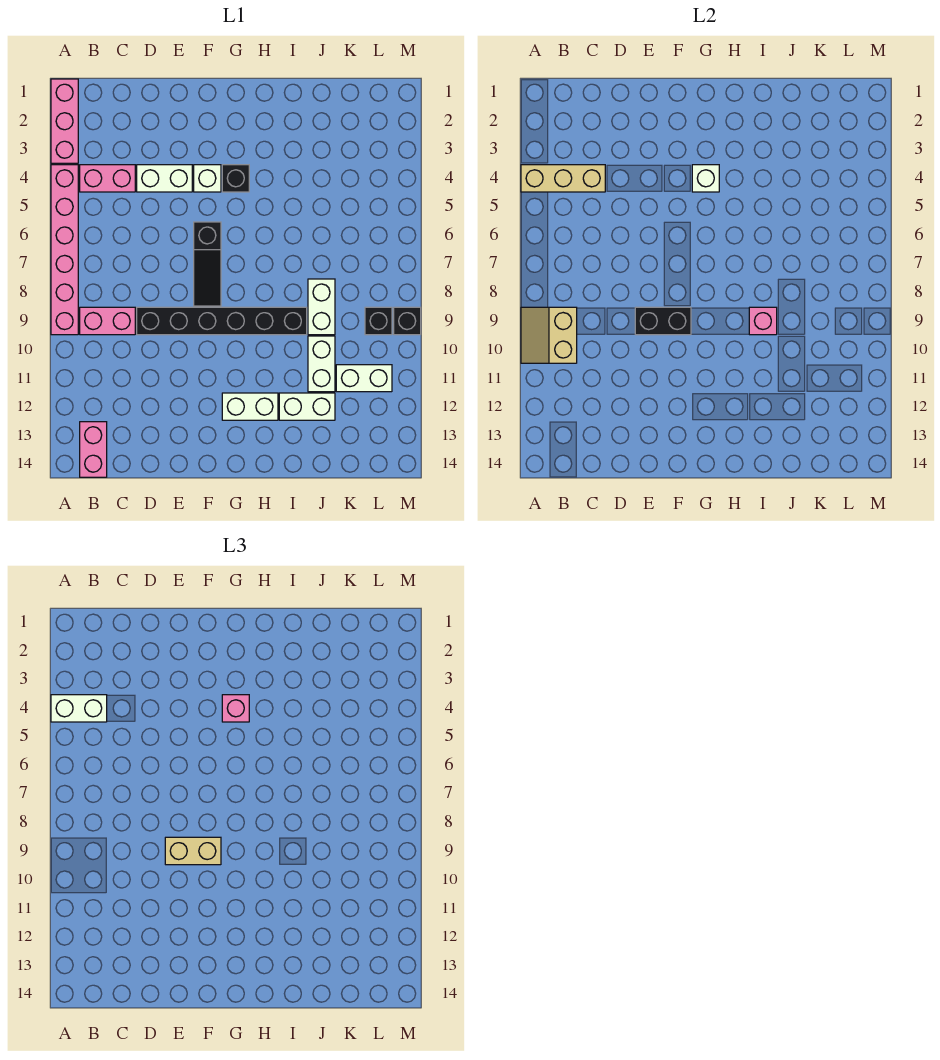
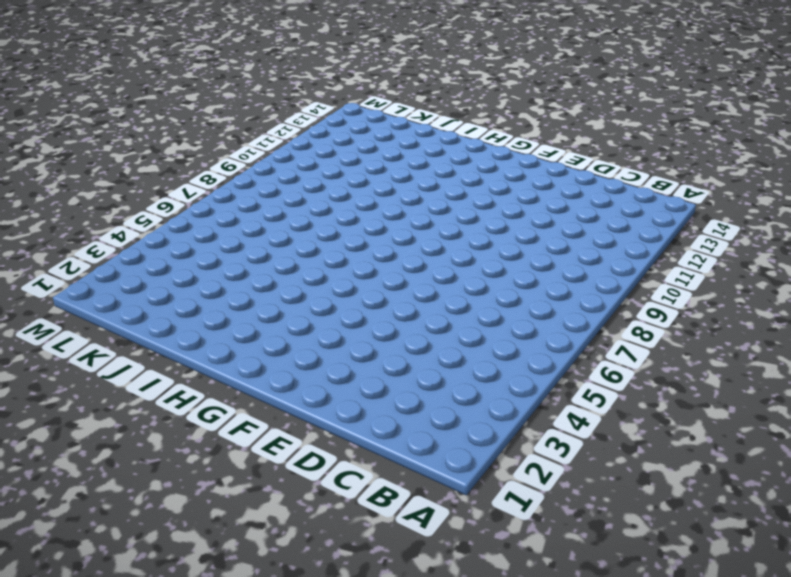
none -> pink 1x3 brick [51,79,78,163]
none -> pink 1x6 brick [51,165,78,335]
none -> pink 1x2 brick [80,165,135,192]

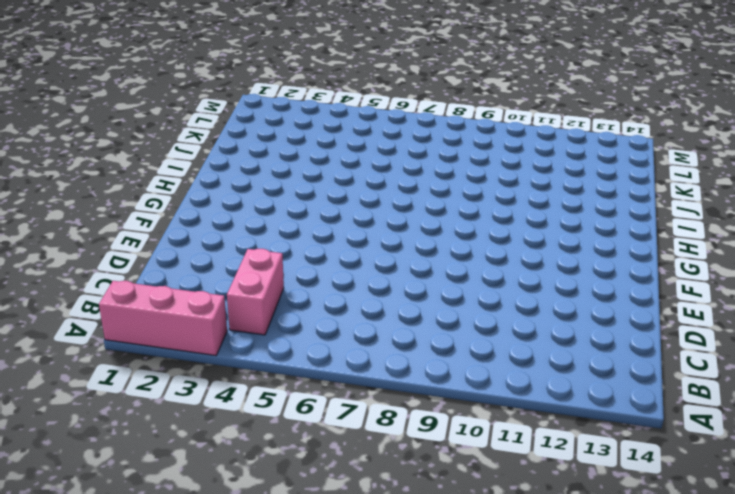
none -> pink 1x6 brick [51,165,78,335]
none -> pink 1x2 brick [80,307,135,335]
none -> pink 1x2 brick [80,422,107,477]

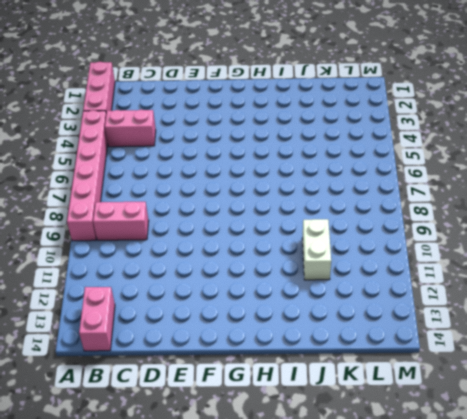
none -> white 1x2 brick [137,165,192,192]
none -> black 1x6 brick [137,307,307,335]
none -> white 1x1 brick [194,165,221,192]

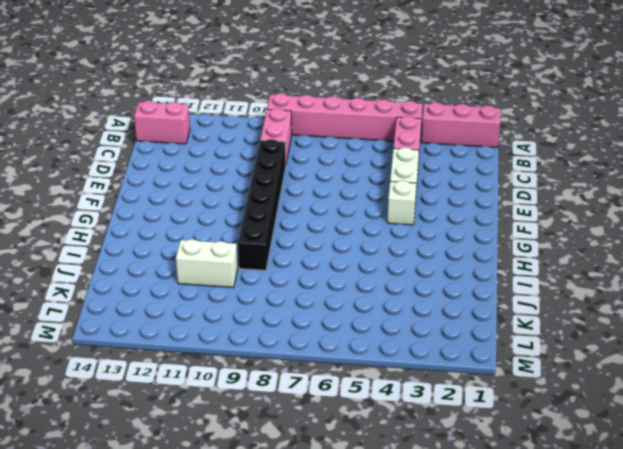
none -> black 1x3 slope [194,222,221,306]
none -> black 1x1 brick [222,165,249,192]
none -> white 1x2 brick [222,393,278,420]

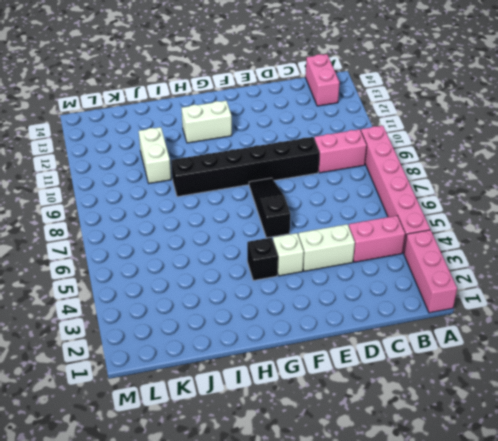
none -> white 1x2 brick [279,393,335,420]
none -> white 1x2 brick [308,279,335,335]
none -> white 1x2 brick [336,365,392,392]

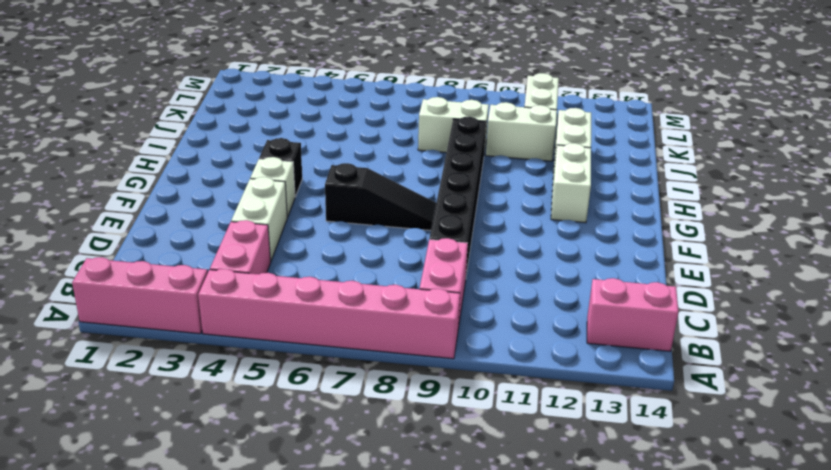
none -> black 1x1 brick [365,307,392,335]
none -> black 1x1 brick [394,307,421,335]
none -> tan 1x3 brick [521,165,605,192]

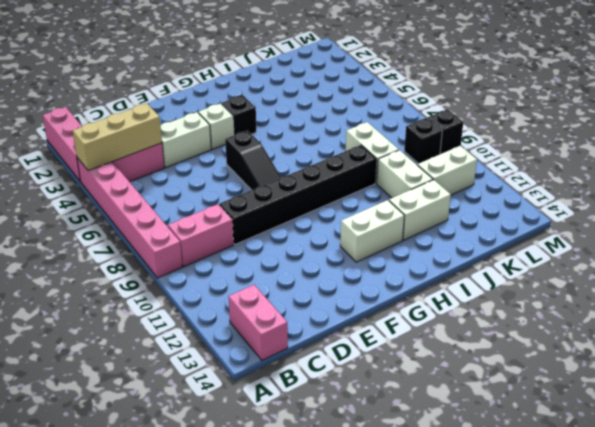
none -> tan 2x2 slope [521,307,577,363]
none -> black 1x2 brick [635,307,691,335]
none -> white 1x1 brick [692,165,719,192]

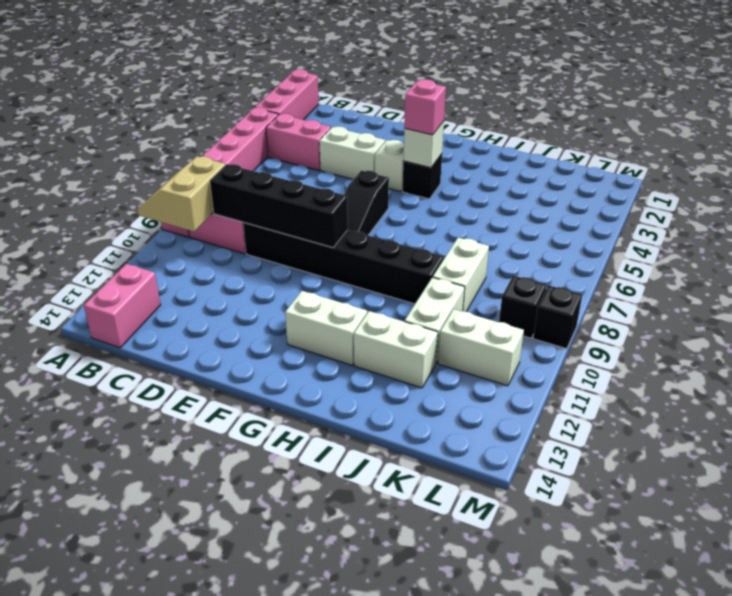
black 1x4 brick [210,164,348,248] -> black 1x2 brick [635,307,691,335]
none -> tan 1x3 brick [521,165,605,192]
none -> pink 1x1 brick [749,307,777,335]
none -> white 1x2 brick [51,695,107,722]

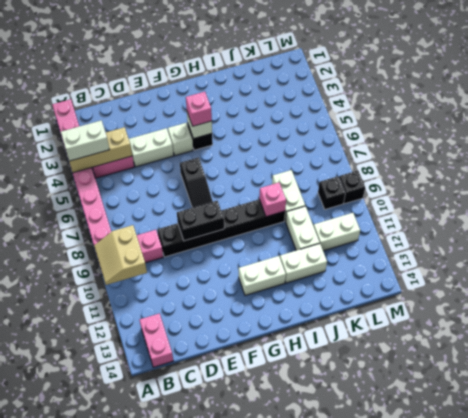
none -> tan 1x2 brick [165,837,221,865]

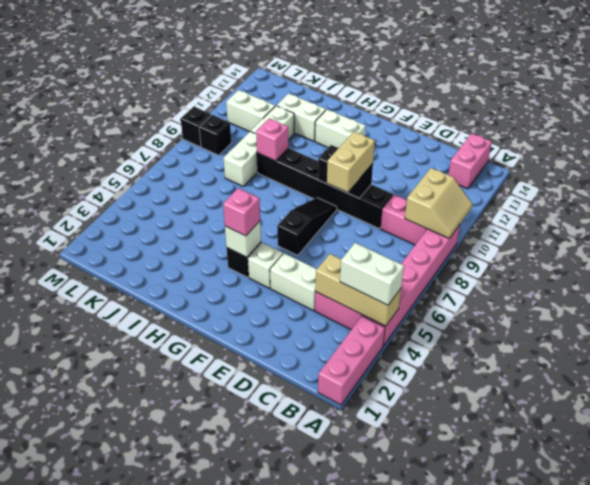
tan 1x2 brick [327,132,375,192] -> tan 1x2 brick turned to [165,837,221,865]

